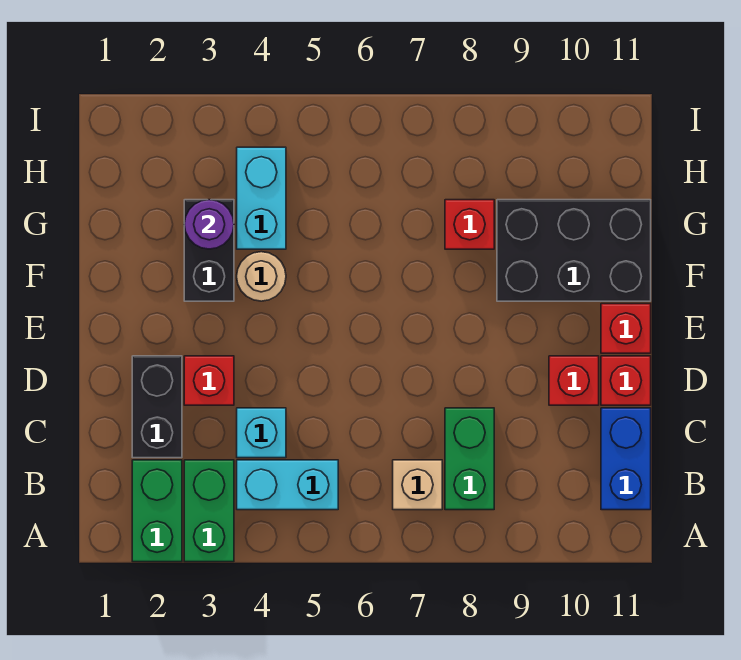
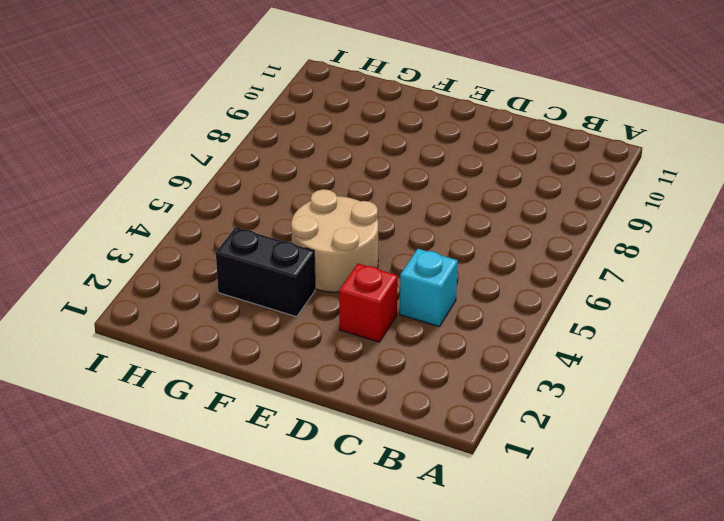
tan 2x2 round brick [291,189,378,292] -> tan 1x1 round brick [237,252,286,301]
none -> green 1x2 brick [132,460,182,562]
none -> green 1x2 brick [184,460,234,562]
none -> cyan 1x2 brick [237,460,338,510]

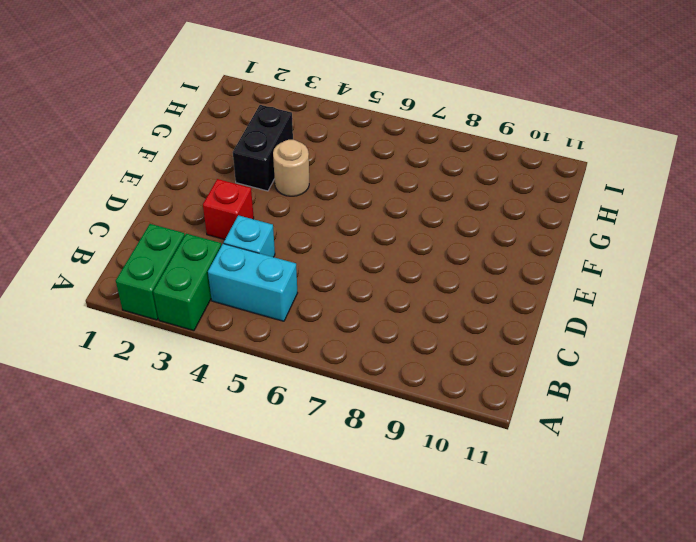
none -> tan 1x1 brick [393,460,442,510]
none -> green 1x2 brick [445,408,494,510]
none -> blue 1x2 brick [601,408,651,510]

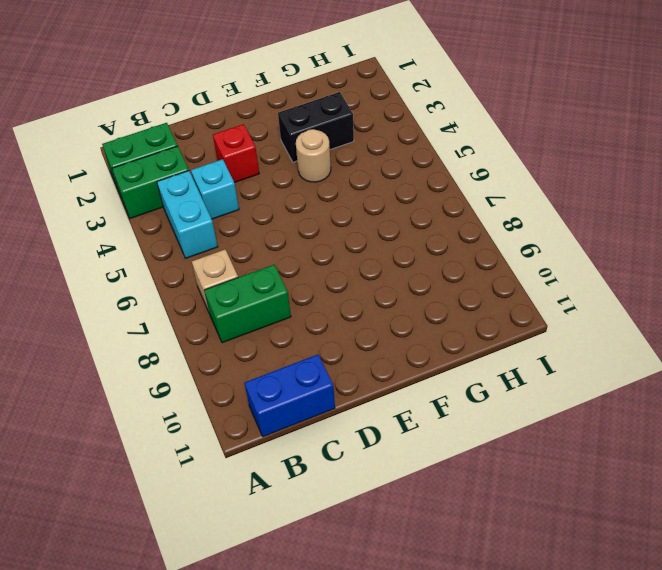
none -> black 1x2 brick [132,356,182,458]
none -> red 1x1 brick [549,356,599,405]
none -> red 1x1 brick [601,356,651,405]

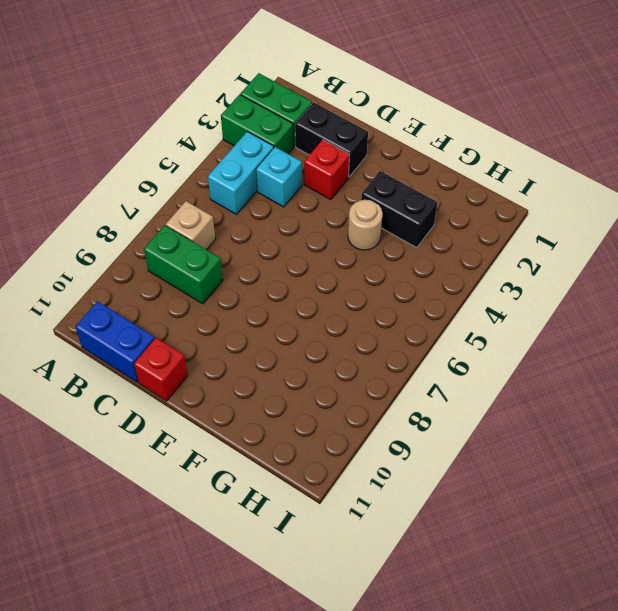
none -> red 1x1 brick [549,356,599,405]
none -> red 1x1 brick [601,304,651,353]
none -> black 2x3 brick [497,200,651,301]

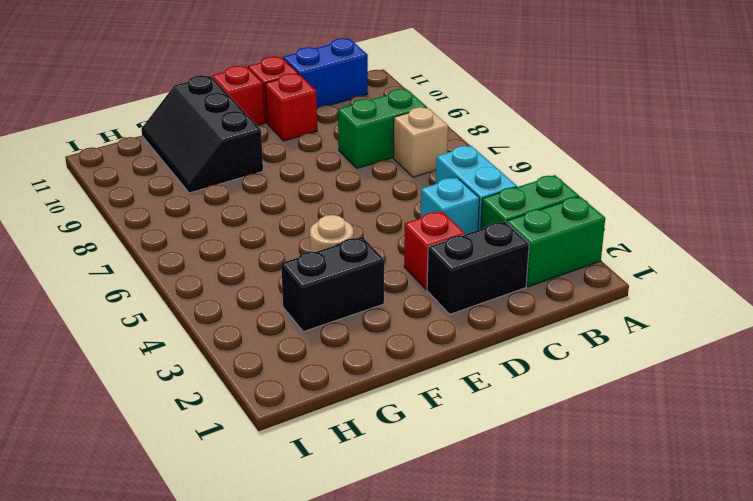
black 2x3 slope [141,75,263,193] -> black 2x3 brick [497,200,651,301]
none -> cyan 1x2 brick [237,147,286,249]
none -> red 1x1 brick [445,200,494,249]
none -> purple 1x1 round brick [184,200,234,249]

